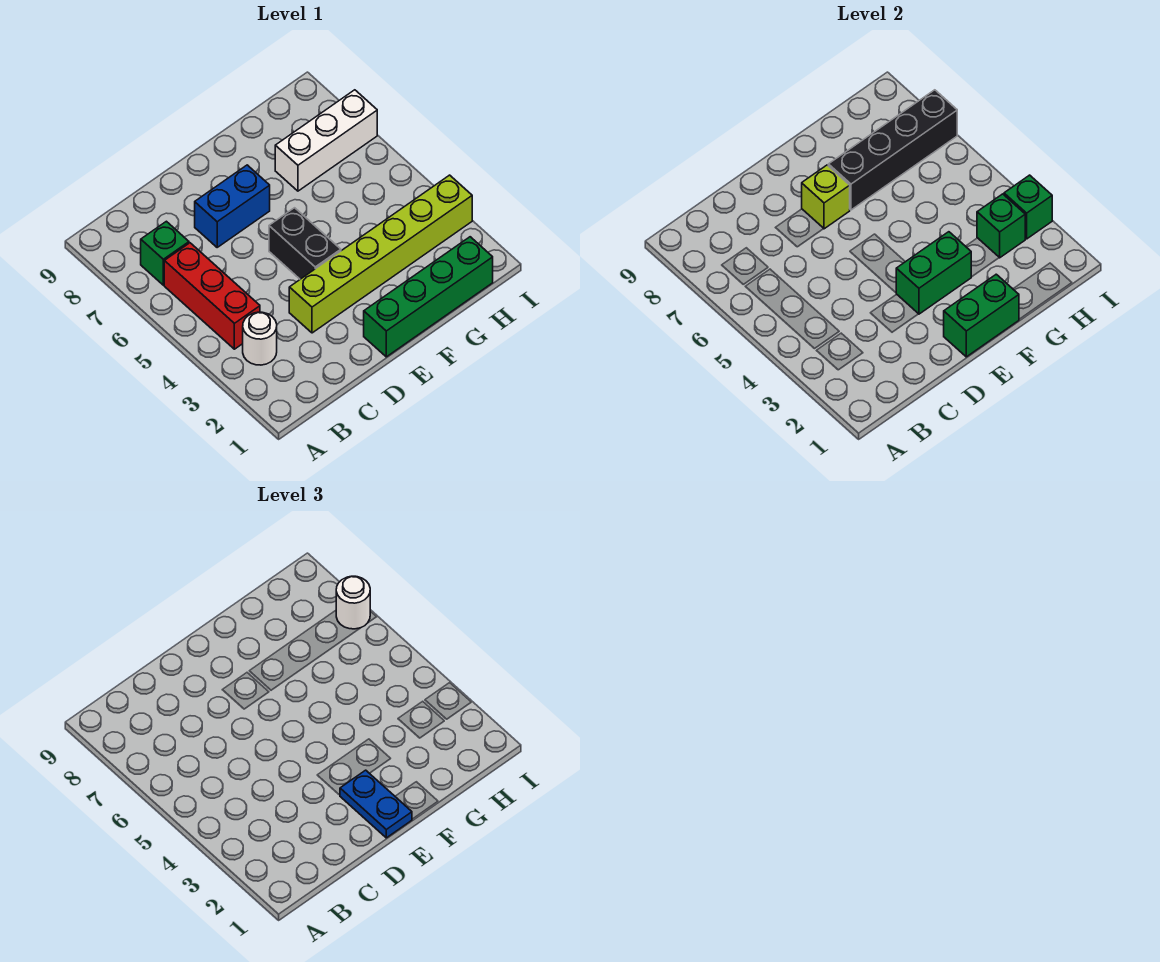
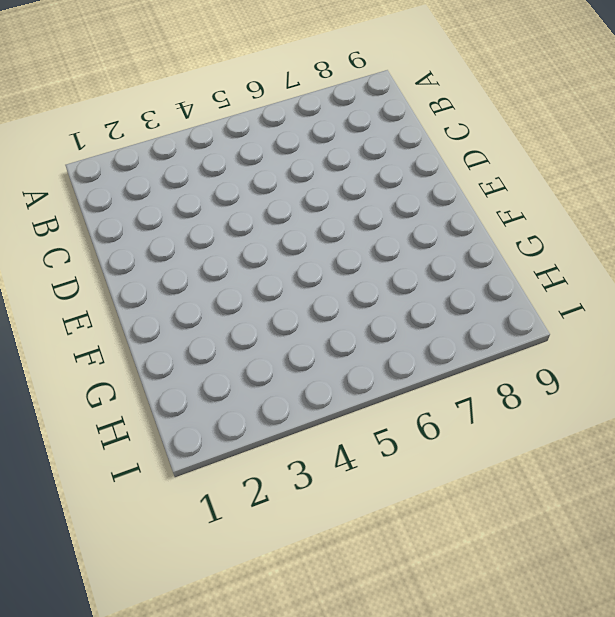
none -> white 1x1 round brick [243,312,277,365]
none -> red 1x3 brick [164,243,260,349]
none -> green 1x1 brick [141,221,189,285]

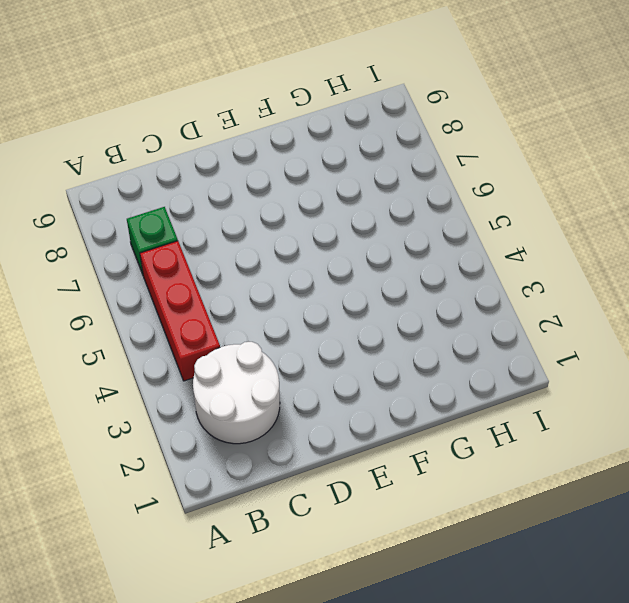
white 2x2 round brick [193,342,280,444] -> white 1x1 round brick [243,312,277,365]
none -> lime 1x6 brick [289,175,472,333]
none -> blue 1x2 brick [195,165,270,247]
none -> green 1x4 brick [364,237,493,357]

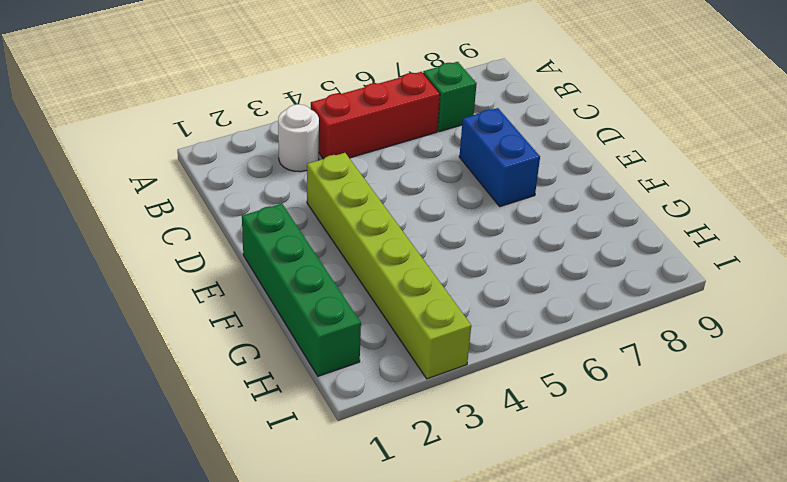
none -> black 1x2 brick [269,208,341,279]
none -> white 1x3 brick [275,90,377,191]
none -> green 1x2 brick [944,274,1019,357]

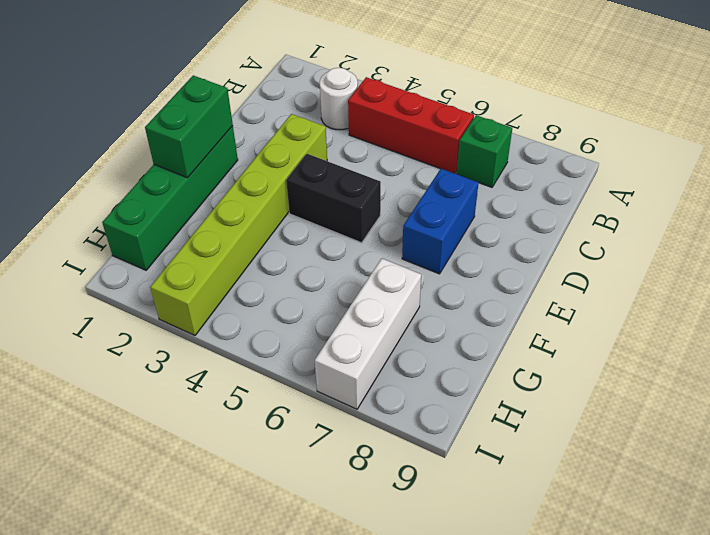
none -> green 1x2 brick [896,232,971,314]
none -> lime 1x1 brick [802,165,850,229]
none -> black 1x4 brick [828,90,957,210]

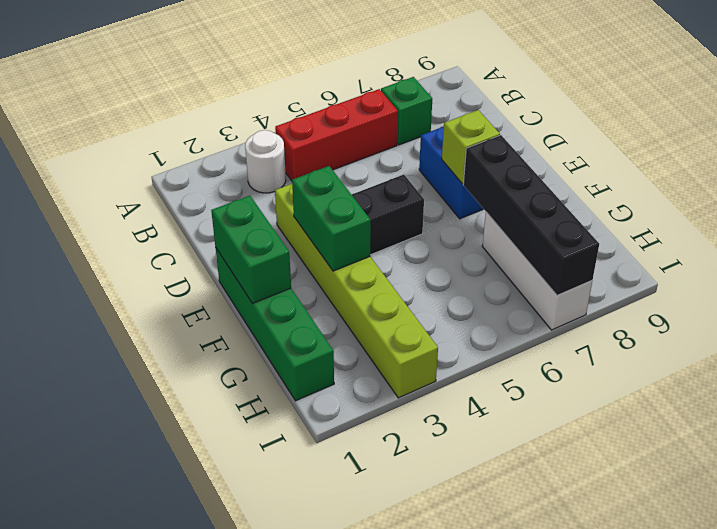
none -> green 1x1 brick [977,194,1025,258]
none -> green 1x1 brick [1004,175,1052,239]
none -> blue 1x2 plate [340,770,412,838]

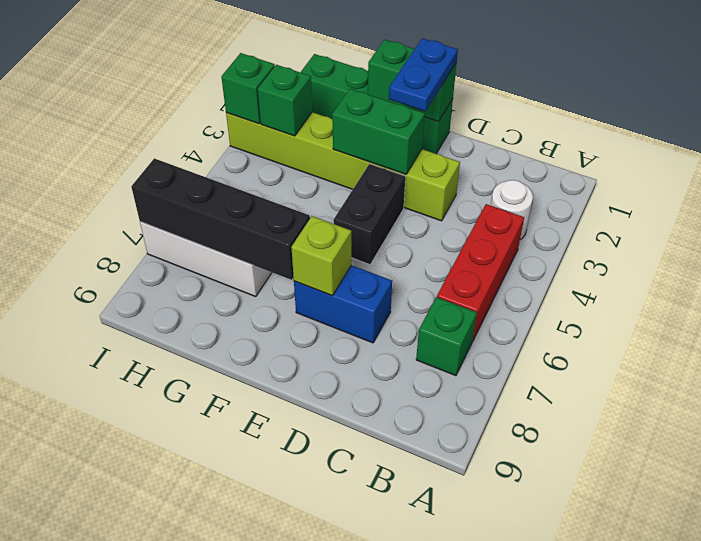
none -> white 1x1 round brick [336,576,370,629]

